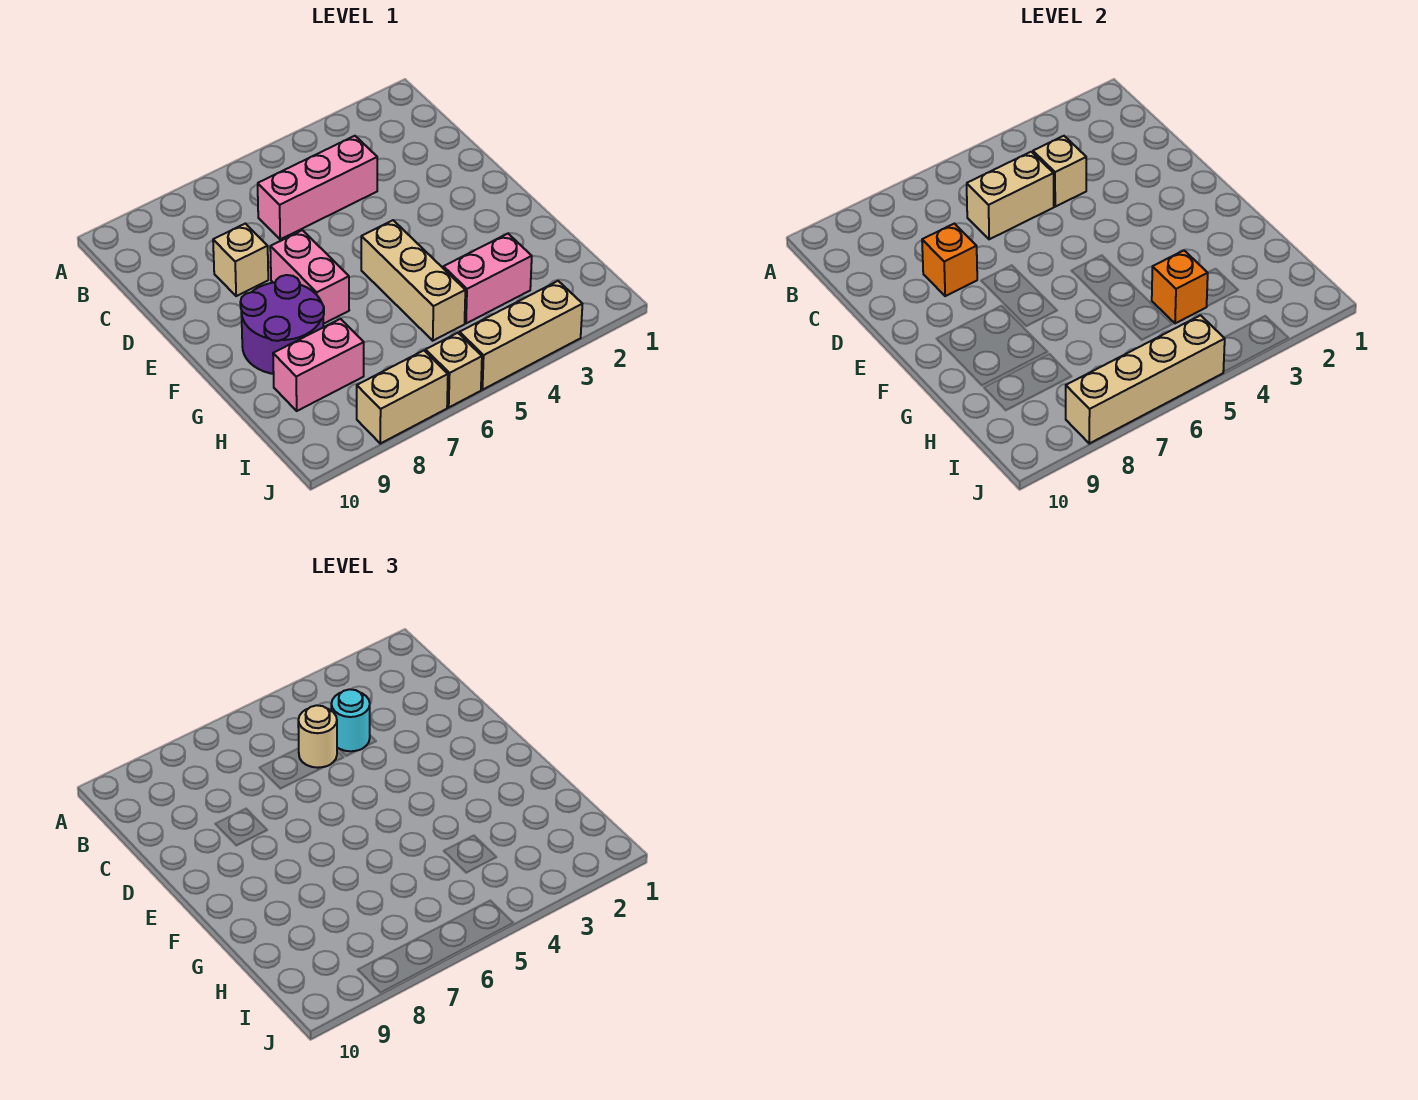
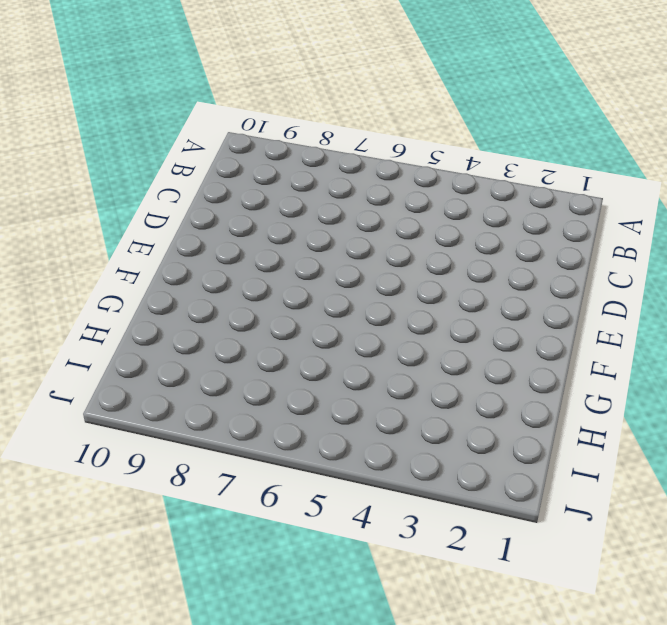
none -> pink 1x3 brick [258,136,377,239]
none -> tan 1x1 brick [213,224,268,296]
none -> pink 1x2 brick [270,230,349,324]

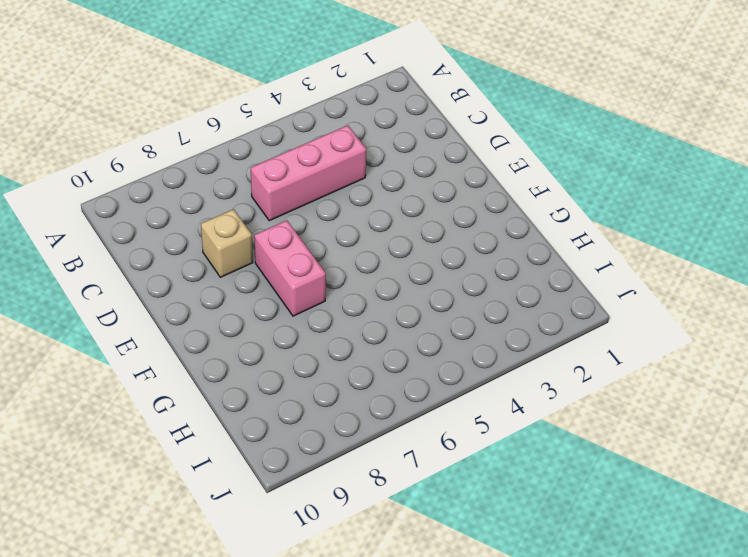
none -> tan 1x3 brick [361,220,465,341]
none -> purple 2x2 round brick [240,275,324,374]
none -> pink 1x2 brick [443,234,532,323]

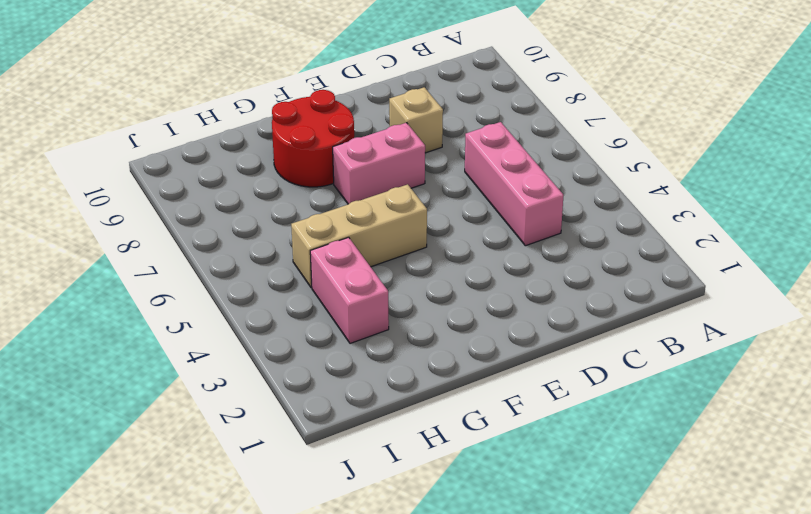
red 2x2 round brick [272,90,354,187] -> purple 2x2 round brick [240,275,324,374]
none -> pink 1x2 brick [273,319,364,411]
none -> tan 1x3 brick [460,281,582,390]
none -> tan 1x1 brick [426,333,482,407]

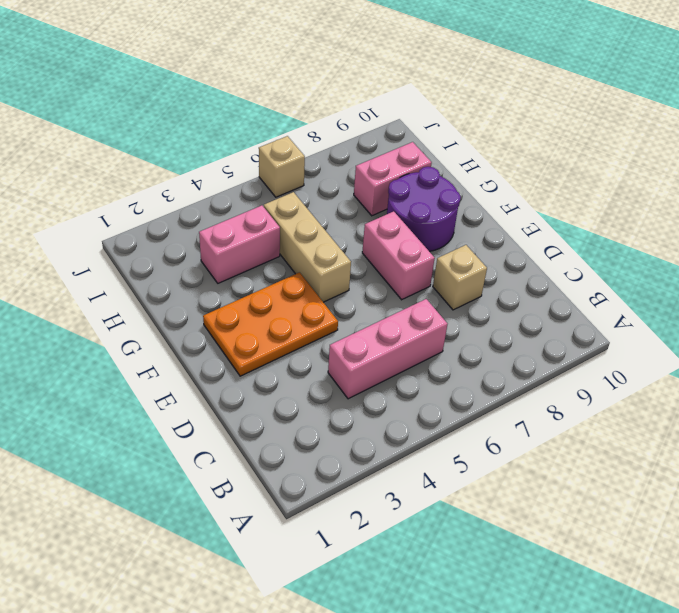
orange 2x3 plate [203,272,338,376] -> none
none -> tan 1x3 brick [460,281,582,390]
none -> tan 1x2 brick [357,351,448,444]
none -> tan 1x1 brick [1033,136,1086,207]

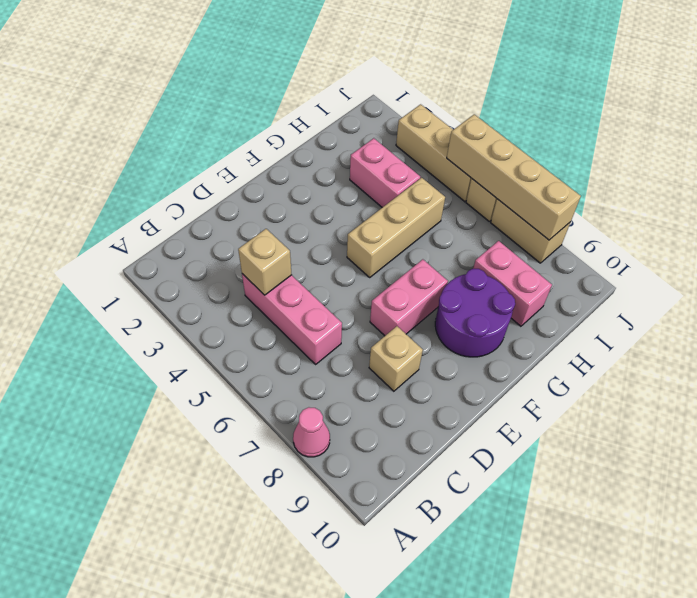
pink 1x1 cone [293,407,330,457] -> none
none -> tan 1x2 brick [967,152,1054,239]
none -> orange 1x1 brick [922,224,977,296]
none -> orange 1x1 brick [1152,250,1208,323]

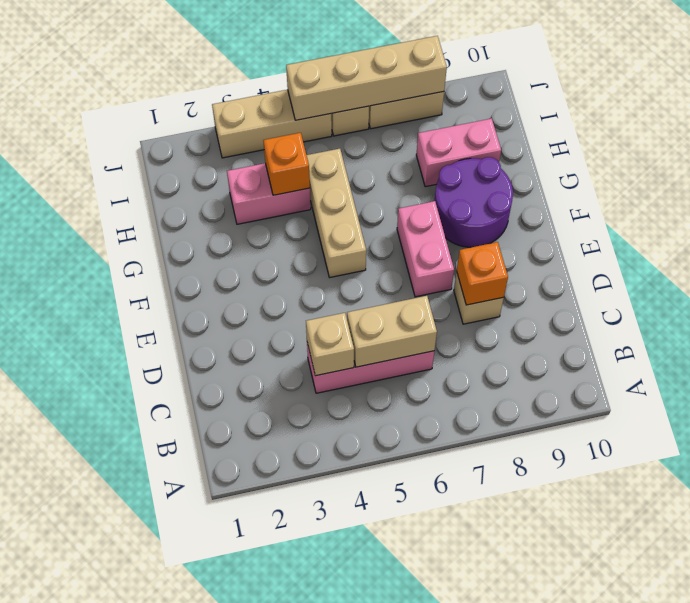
none -> cyan 1x1 round brick [331,689,370,751]
none -> tan 1x1 round brick [298,705,337,768]

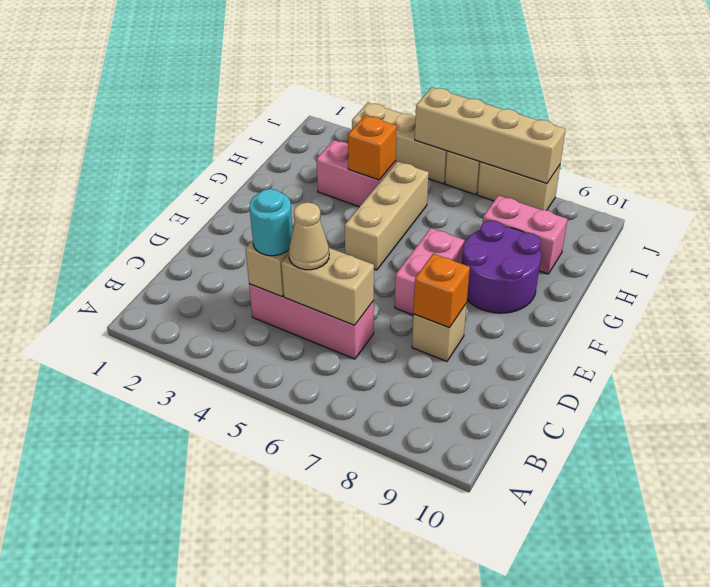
tan 1x1 cone [289,202,329,270] -> tan 1x1 round brick [298,705,337,768]

